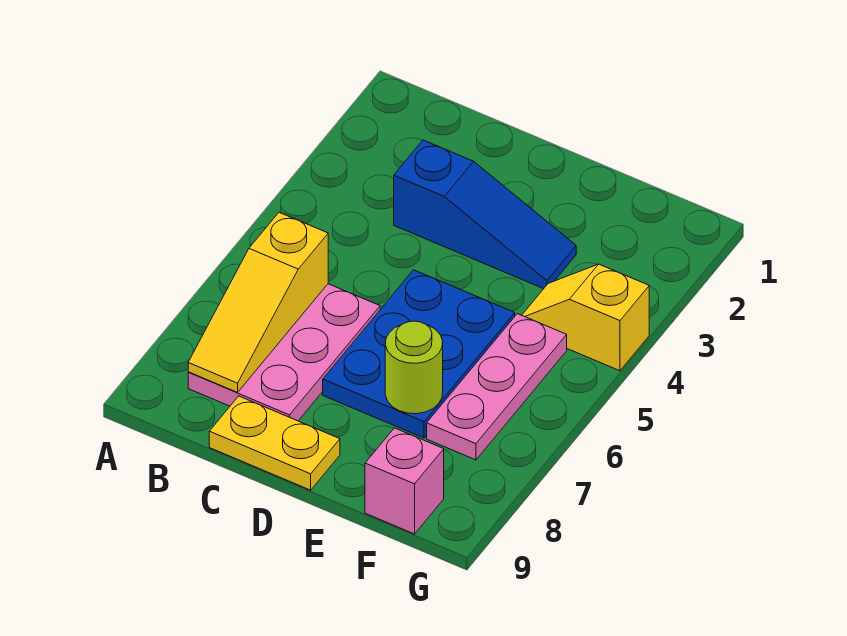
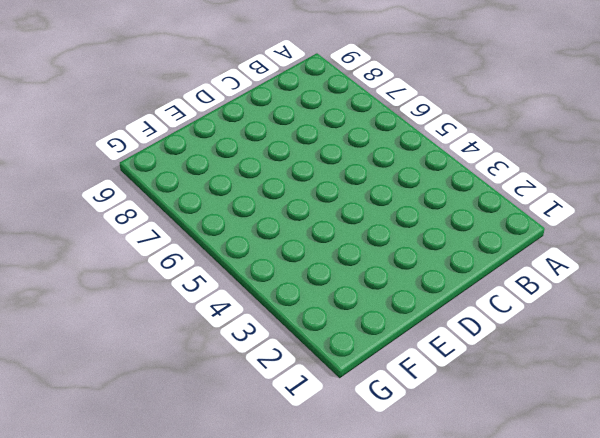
none -> pink 2x3 plate [188,284,380,421]
none -> blue 1x3 slope [394,140,576,289]

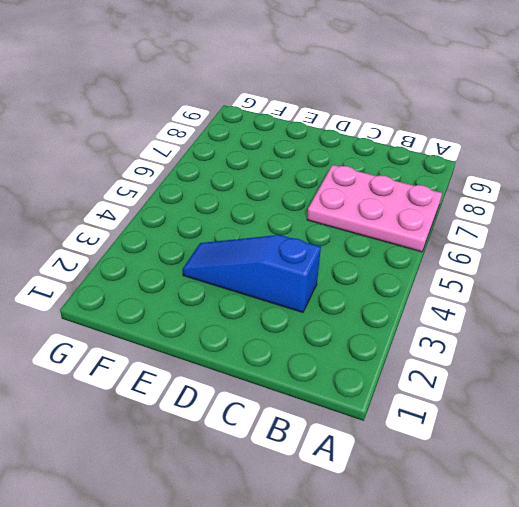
pink 2x3 plate [307,165,442,252] -> pink 2x3 plate turned to [188,284,380,421]
none -> yellow 1x2 plate [209,396,340,490]
none -> blue 2x3 plate [323,270,515,438]

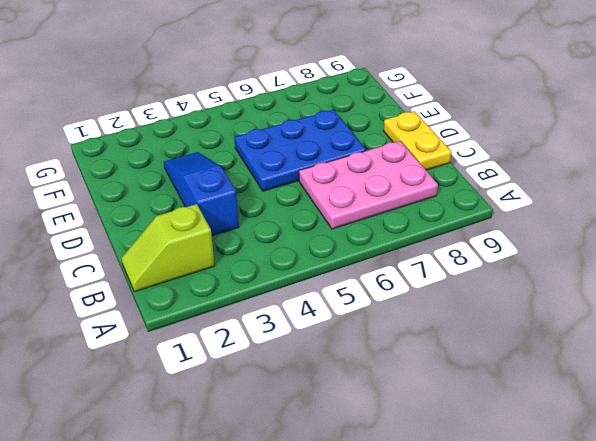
lime 1x2 slope [121,204,215,292] -> none
none -> yellow 1x2 slope [522,264,649,371]
none -> pink 1x3 plate [427,314,567,460]

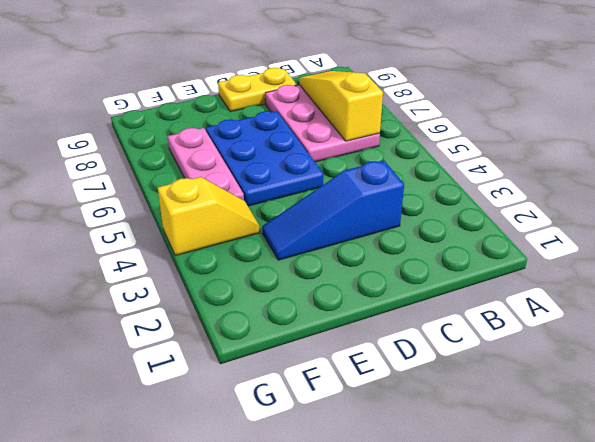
none -> pink 1x1 brick [365,428,444,534]
none -> lime 1x1 round brick [385,321,443,414]

